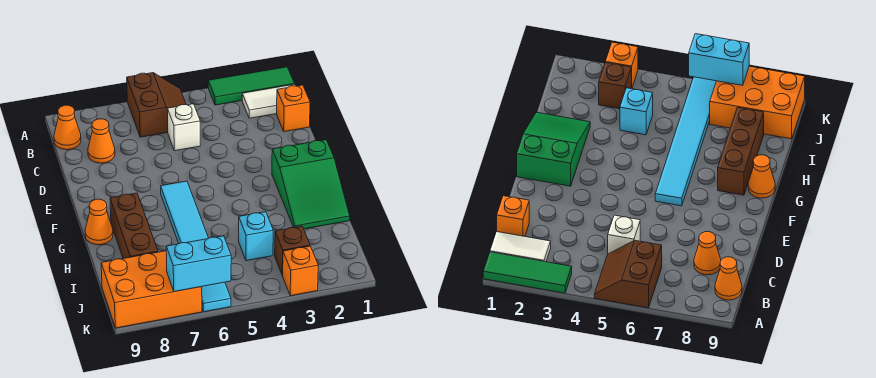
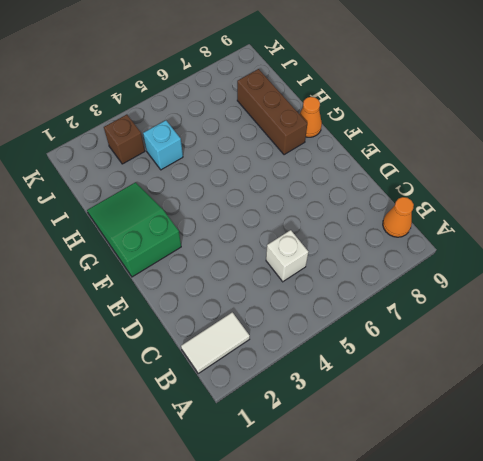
none -> green 1x3 tile [208,67,294,105]
none -> brown 2x2 slope [127,73,186,137]
none -> orange 1x1 brick [277,85,310,132]

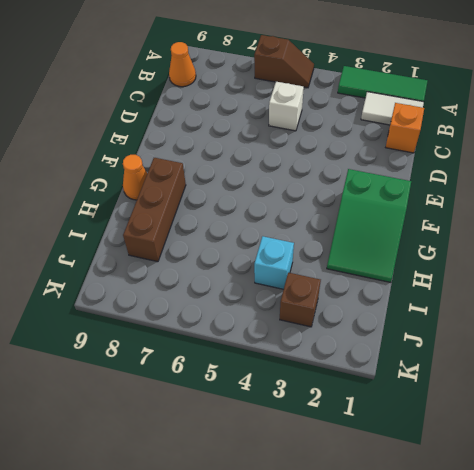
brown 1x2 slope [254,35,314,88] -> brown 2x2 slope [127,73,186,137]
none -> orange 1x1 cone [88,119,115,163]
none -> cyan 1x6 tile [161,181,231,312]
none -> orange 2x3 brick [101,251,202,328]

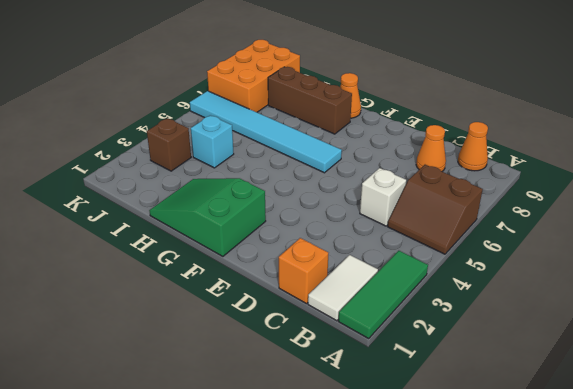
none -> orange 1x1 brick [283,246,318,296]
none -> cyan 1x2 brick [166,236,231,292]

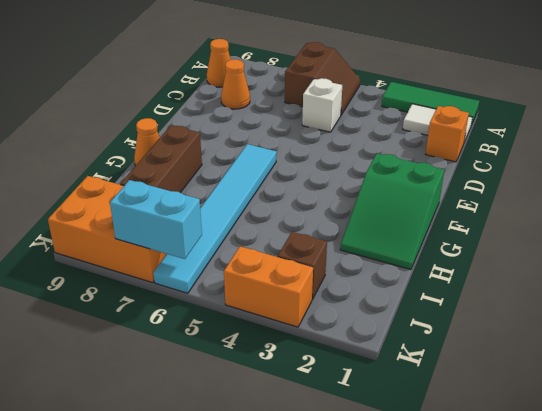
orange 1x2 brick [224,246,313,327] -> orange 1x1 brick [283,246,318,296]
none -> cyan 1x1 brick [239,212,273,261]

